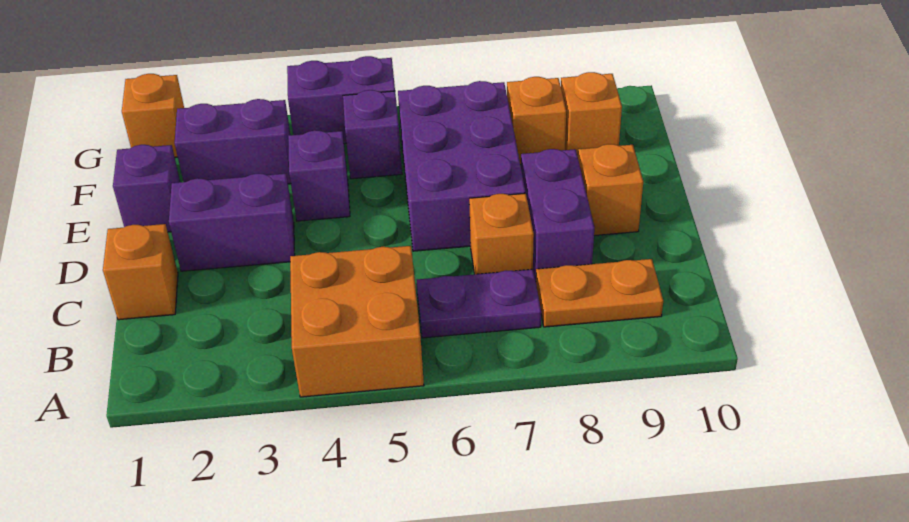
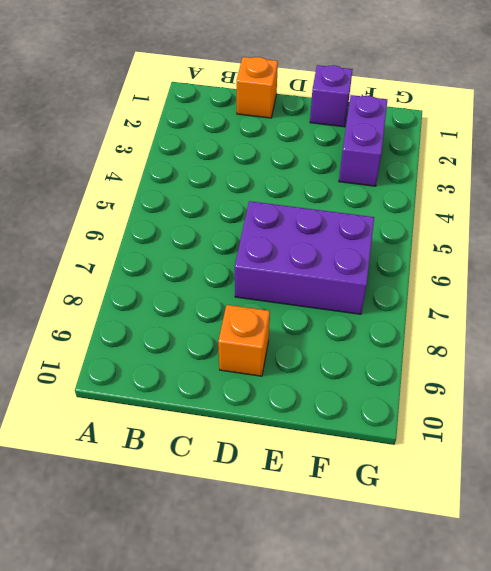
none -> orange 2x2 brick [290,246,424,397]
none -> purple 1x2 plate [417,269,541,338]
none -> orange 1x2 plate [536,259,663,327]

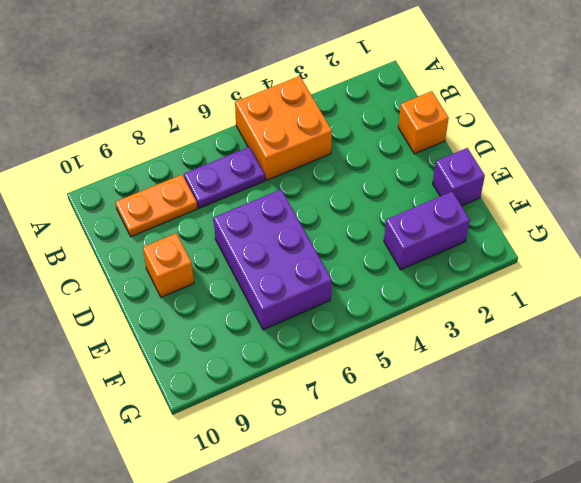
none -> orange 1x1 brick [469,193,534,274]
none -> purple 1x2 brick [521,149,594,281]
none -> purple 1x2 brick [169,174,295,271]

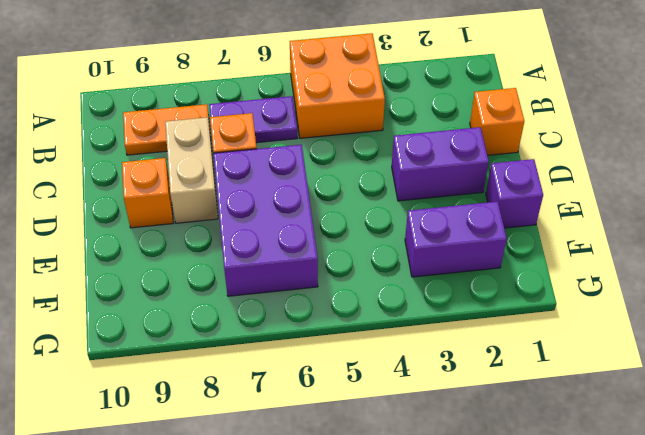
tan 1x2 brick [165,117,218,223] -> purple 1x2 brick [521,149,594,281]
none -> purple 1x1 brick [288,130,350,221]
none -> purple 1x1 brick [343,90,402,179]
none -> orange 1x1 brick [507,77,566,165]

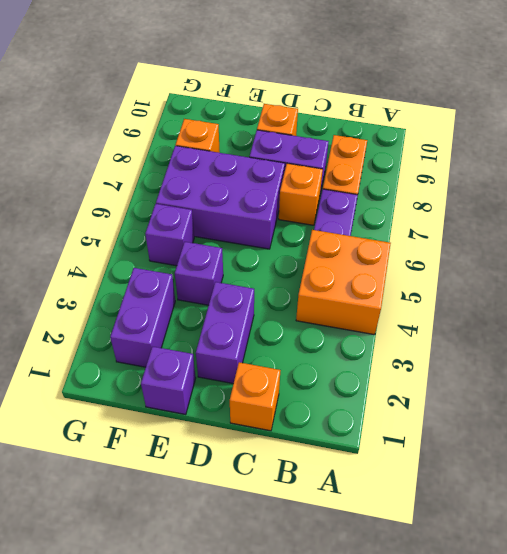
none -> orange 1x1 brick [561,72,622,157]
none -> orange 1x1 brick [122,74,184,158]
none -> purple 1x2 brick [287,56,395,144]

